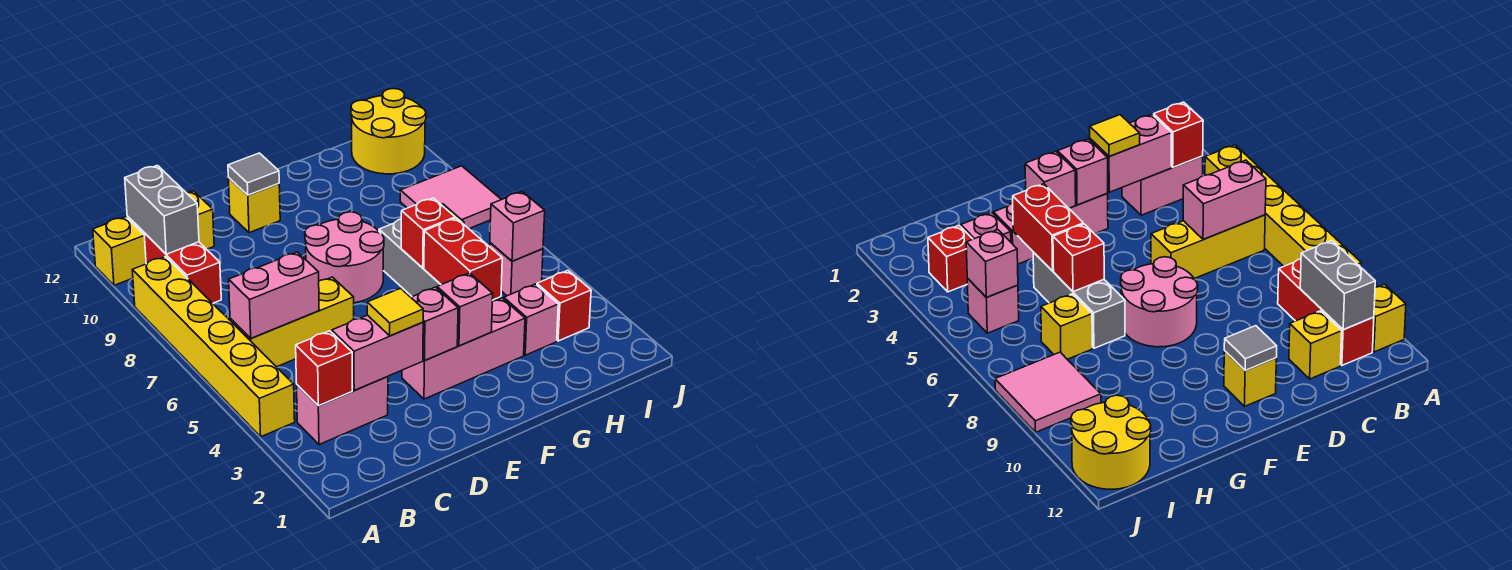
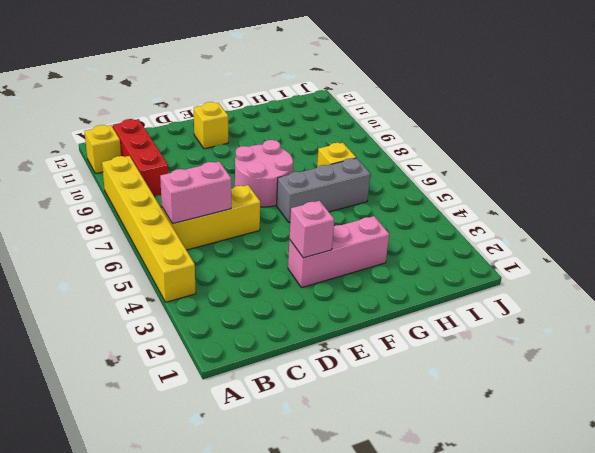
grey 1x3 brick [277,158,370,223] -> grey 1x3 brick turned to [379,219,441,297]
none -> pink 1x2 brick [297,377,388,445]
none -> yellow 1x1 brick [186,191,214,249]
none -> pink 1x1 brick [504,284,558,355]

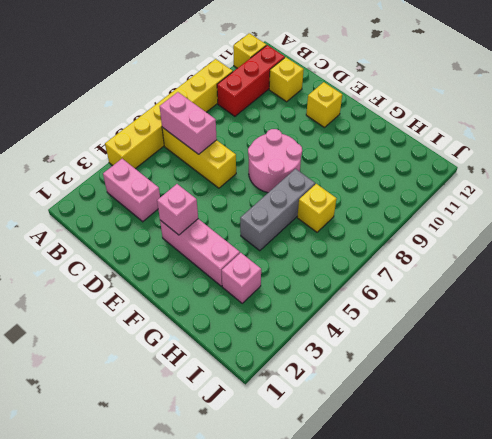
none -> red 1x1 brick [537,271,591,341]
none -> pink 1x1 brick [490,243,543,296]
none -> pink 2x2 tile [400,166,501,229]

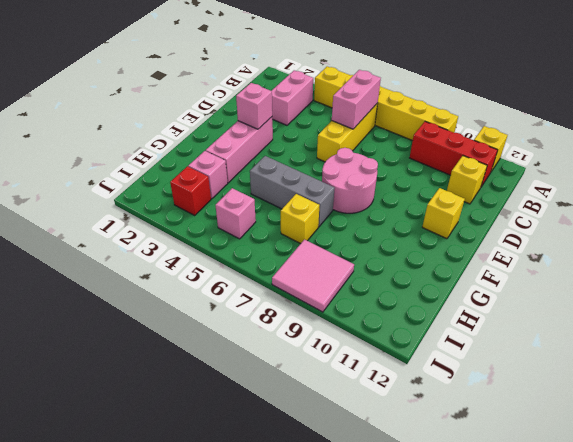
none -> yellow 2x2 round brick [351,89,426,174]
none -> red 1x1 brick [296,331,352,406]
none -> grey 1x2 brick [125,165,199,254]

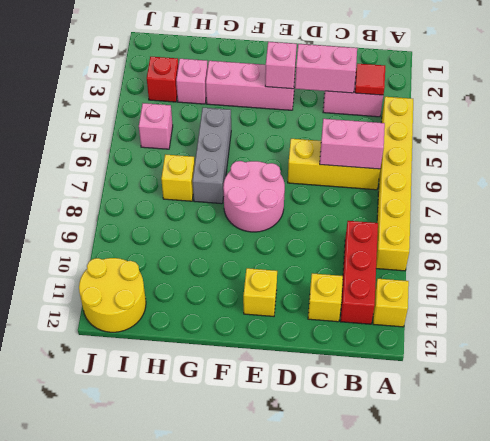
red 1x1 tile [355,64,385,95] -> red 1x1 brick [296,331,352,406]
none -> pink 2x2 tile [400,166,501,229]
none -> grey 1x2 brick [125,165,199,254]
none -> grey 1x1 tile [228,153,279,195]

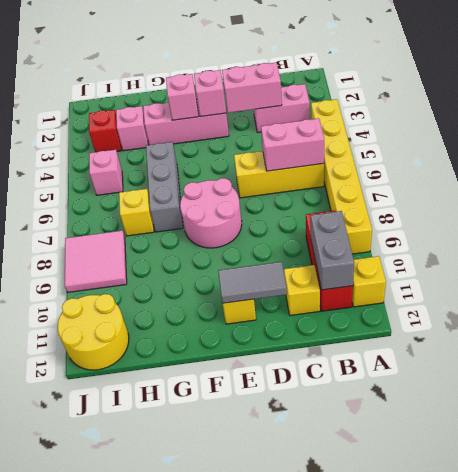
grey 1x2 tile [218,262,287,303] -> grey 1x1 tile [228,153,279,195]
none -> red 1x1 brick [296,331,352,406]
none -> red 1x2 brick [424,218,502,300]
none -> red 1x1 brick [401,198,455,268]

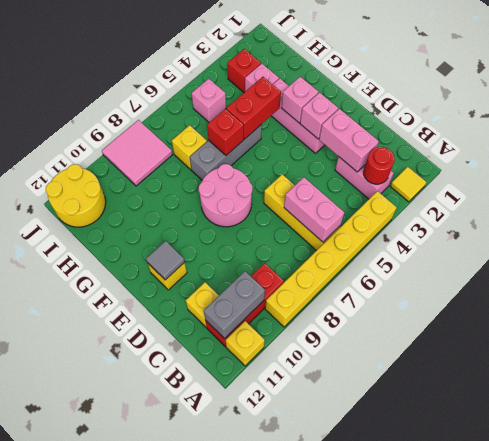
yellow 1x1 tile [390,167,426,202] -> yellow 1x1 tile moved to [367,288,423,336]
red 1x1 round brick [364,147,395,184] -> red 1x1 brick [296,331,352,406]
none -> pink 1x1 brick [490,192,545,261]

